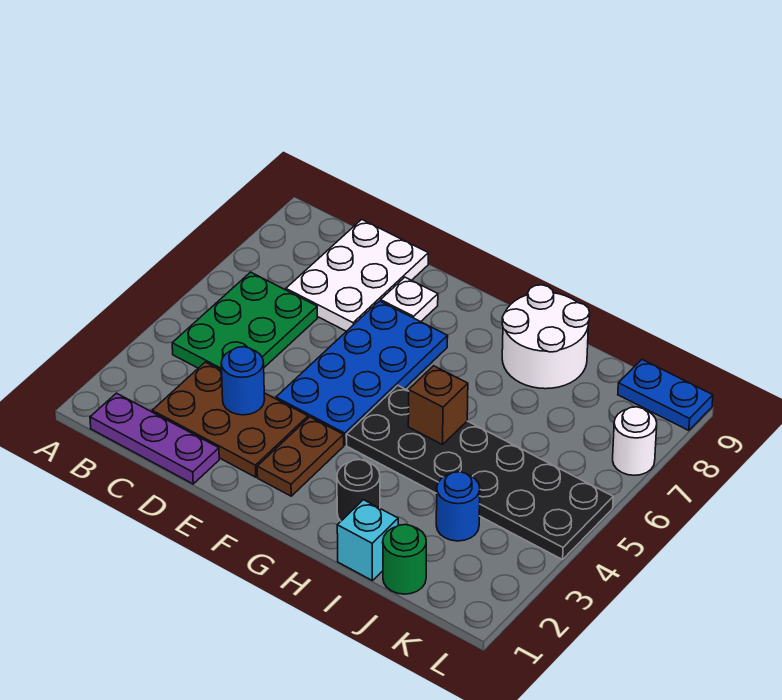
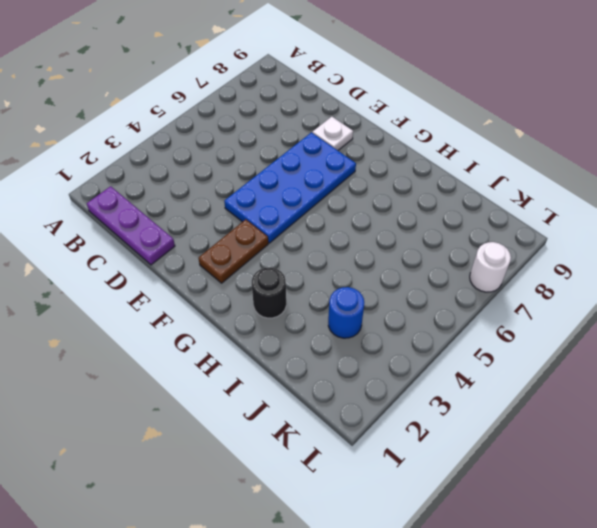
none -> green 2x3 plate [172,272,318,370]
none -> brown 2x3 plate [152,362,308,477]
none -> white 2x3 plate [286,219,428,331]

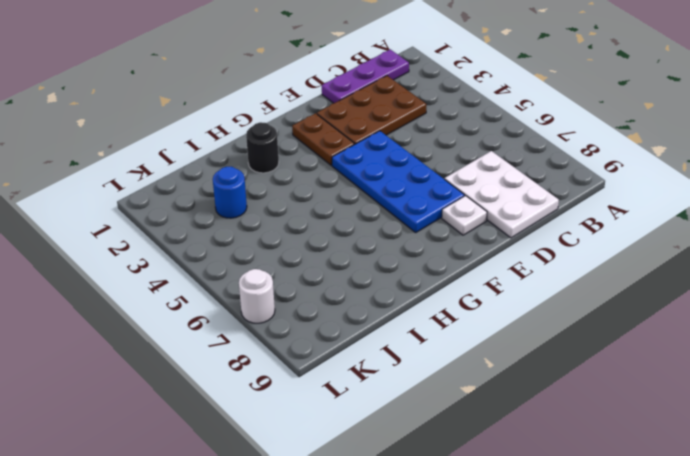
none -> green 2x3 plate [172,272,318,370]
none -> black 2x6 plate [346,385,613,560]
none -> white 2x2 round brick [502,285,590,389]

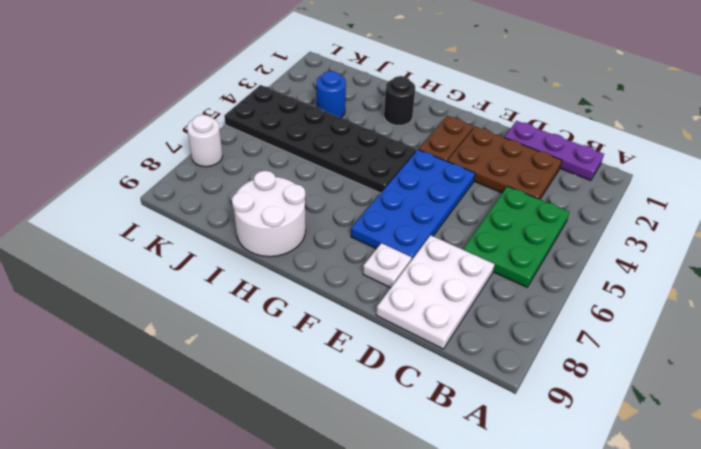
none -> cyan 1x1 brick [337,500,398,580]
none -> green 1x1 round brick [383,525,426,594]
none -> blue 1x2 plate [618,360,713,431]

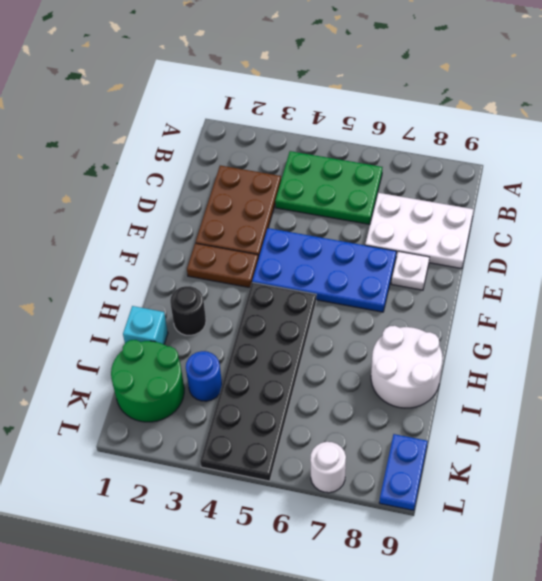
green 2x2 round brick [111,340,184,422] -> green 1x1 round brick [383,525,426,594]
none -> purple 1x3 plate [90,393,219,484]
none -> blue 1x1 round brick [221,347,265,415]
none -> brown 1x1 brick [408,366,468,445]

